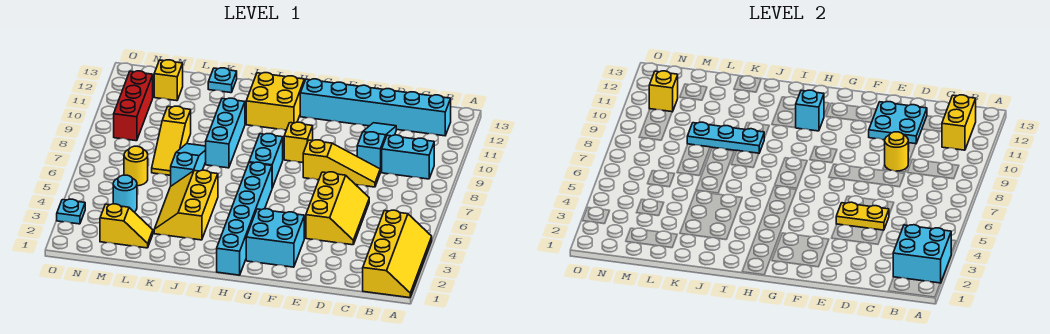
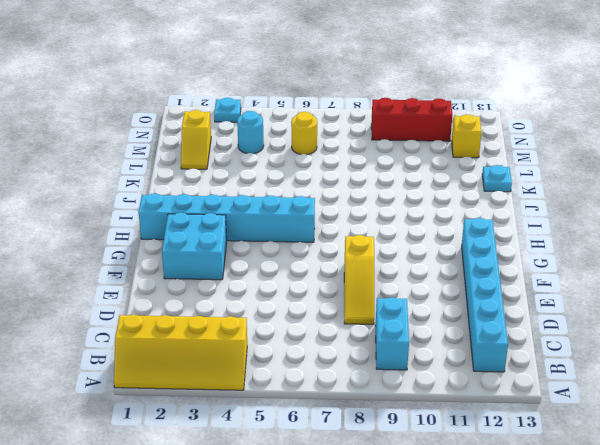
none -> yellow 2x3 slope [306,172,369,245]
none -> cyan 1x3 slope [357,123,396,172]
none -> yellow 1x1 brick [284,122,313,163]
none -> cyan 1x2 brick [249,134,283,188]

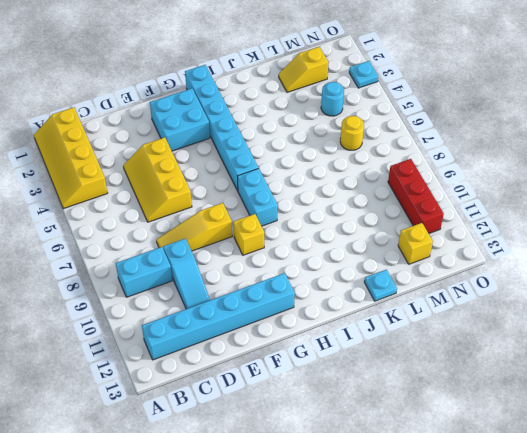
none -> yellow 2x2 brick [246,73,304,130]
none -> yellow 2x3 slope [154,170,218,240]
none -> cyan 1x3 brick [206,98,245,168]
none -> cyan 1x3 slope [171,144,206,186]

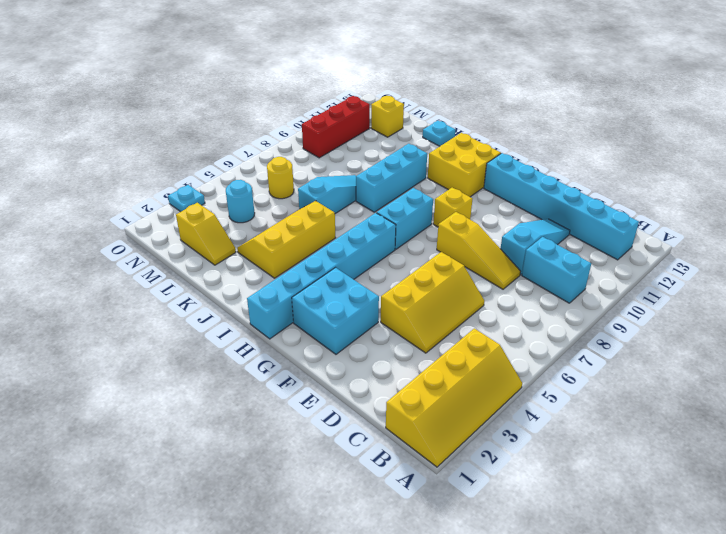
none -> yellow 1x3 slope [152,106,191,175]
none -> cyan 2x2 brick [893,225,951,283]
none -> yellow 1x2 brick [942,95,976,150]
none -> yellow 1x2 plate [836,202,889,230]

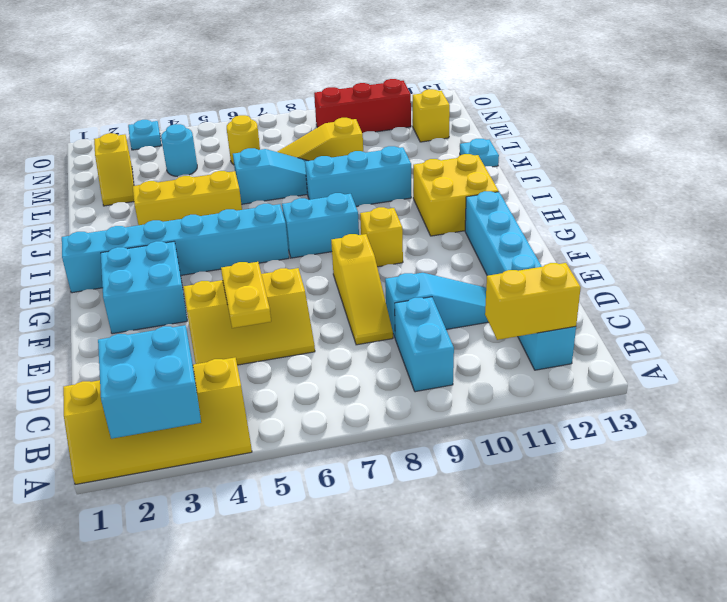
none -> yellow 1x1 round brick [885,132,908,171]
none -> cyan 2x2 plate [869,102,927,144]
none -> cyan 1x1 brick [796,90,824,131]
none -> cyan 1x3 plate [687,122,764,153]

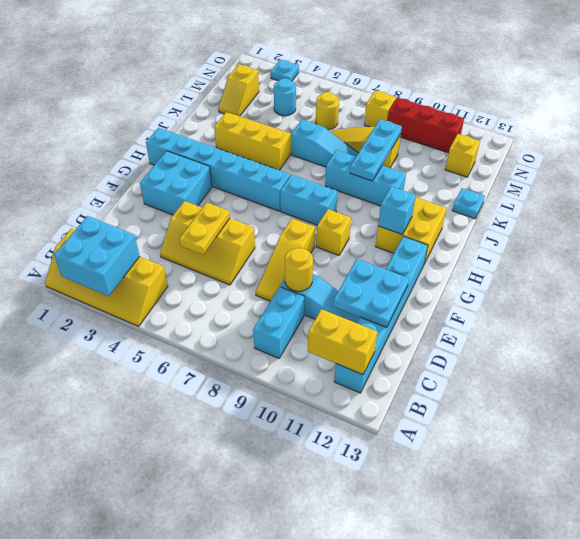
yellow 1x1 brick [364,91,396,127] -> yellow 1x1 brick moved to [649,71,678,112]

